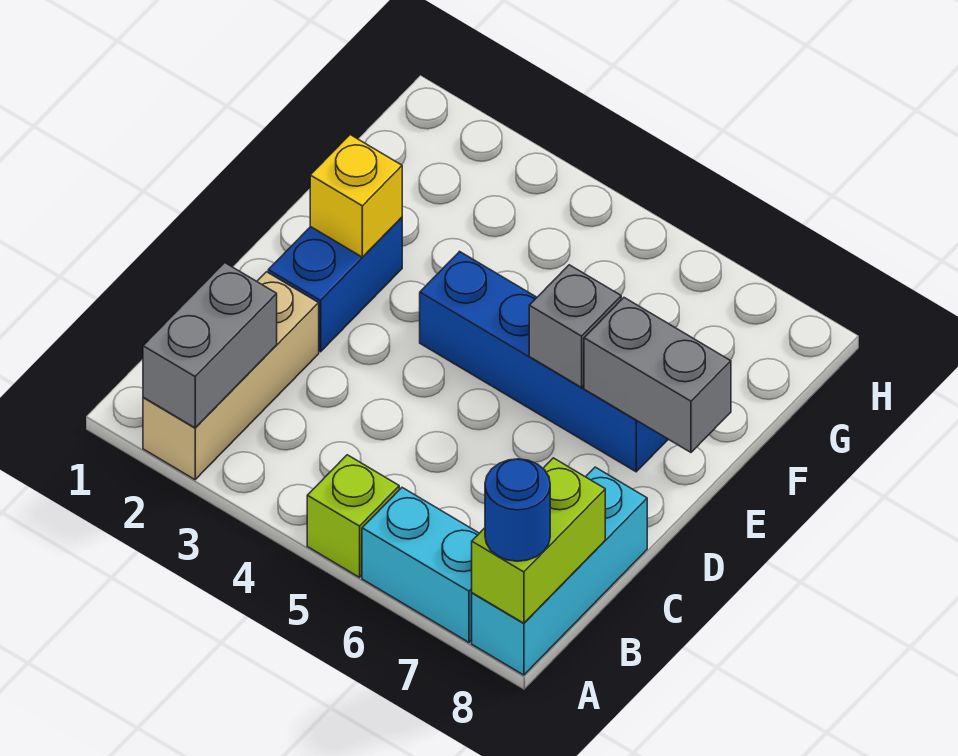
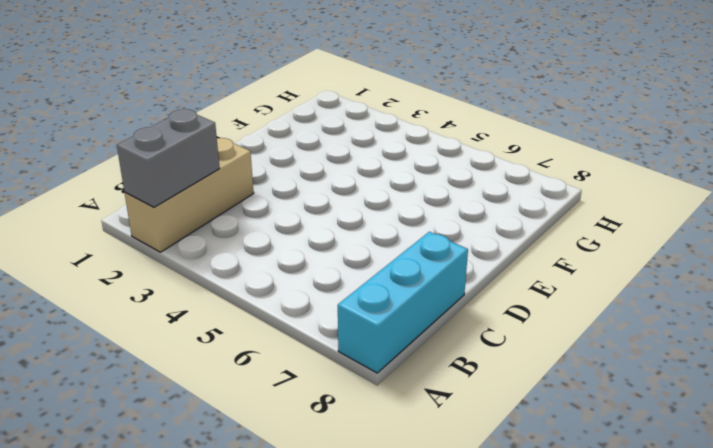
none -> lime 1x1 brick [307,455,399,577]
none -> cyan 1x2 brick [362,488,479,642]
none -> blue 1x2 brick [268,217,402,352]

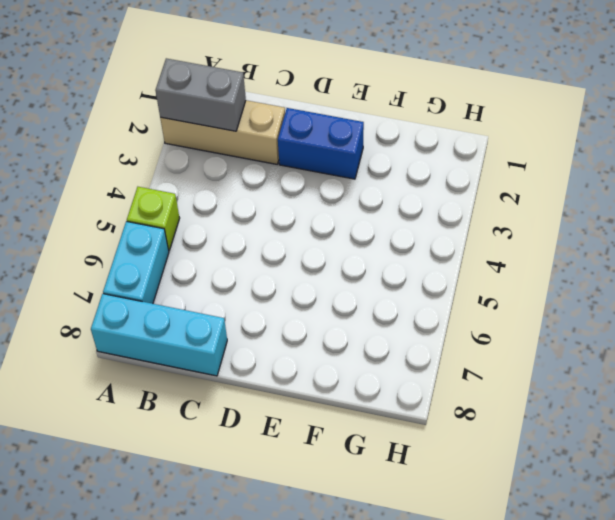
none -> blue 1x4 brick [420,252,668,472]
none -> lime 1x2 brick [472,458,605,623]
none -> yellow 1x1 brick [310,135,402,257]

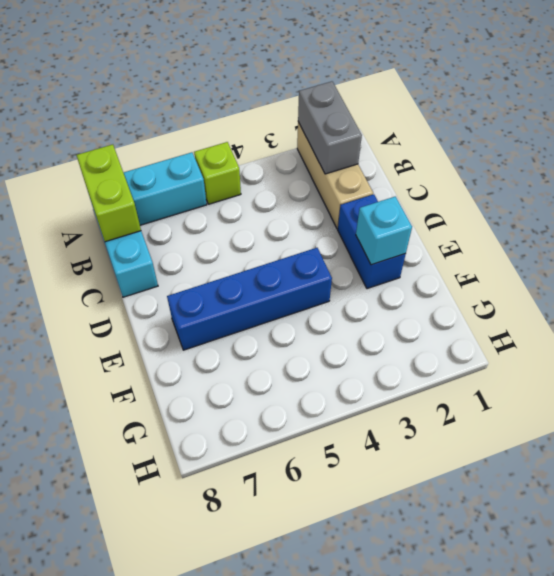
cyan 1x1 brick [356,197,412,265] -> yellow 1x1 brick [310,135,402,257]
none -> grey 1x1 brick [529,265,621,387]
none -> grey 1x2 brick [584,298,731,452]
none -> blue 1x1 round brick [485,459,550,561]

